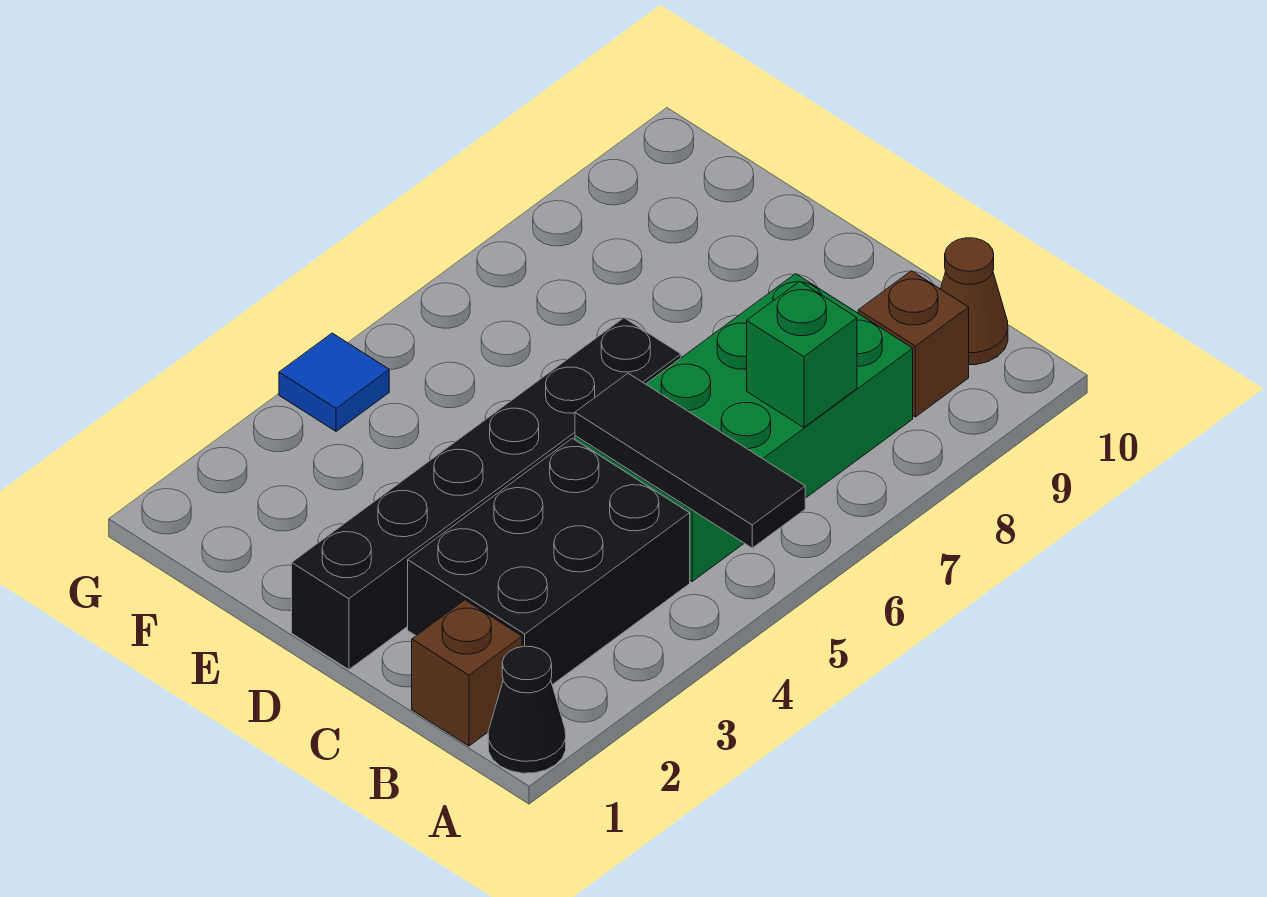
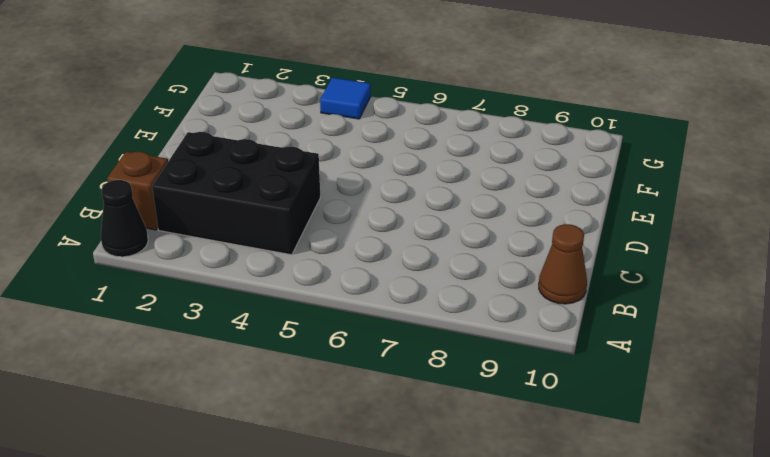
none -> green 2x4 brick [575,274,913,581]
none -> brown 1x1 brick [858,271,969,417]

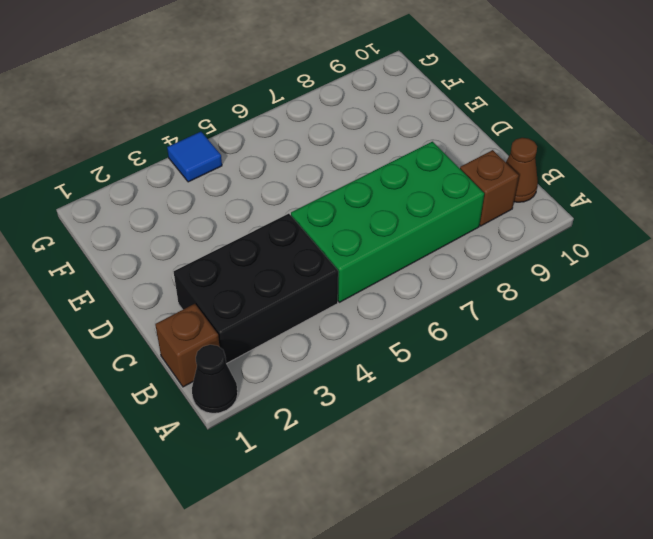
none -> black 1x6 brick [292,318,681,670]
none -> black 1x3 tile [575,373,805,548]

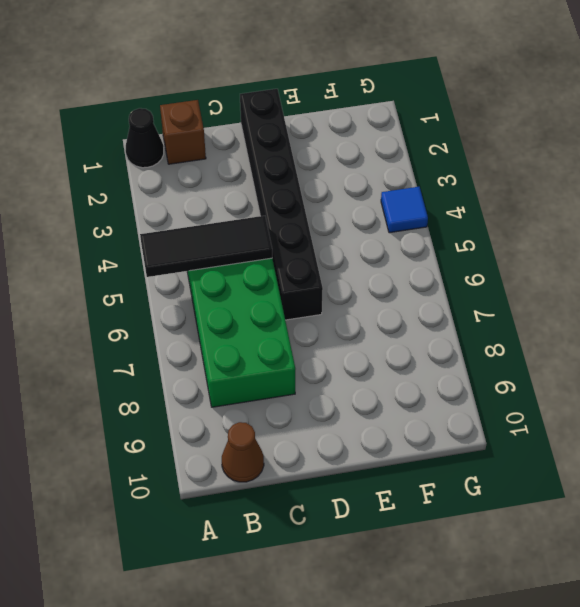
none -> black 2x3 brick [408,438,690,685]
none -> brown 1x1 brick [858,271,969,417]

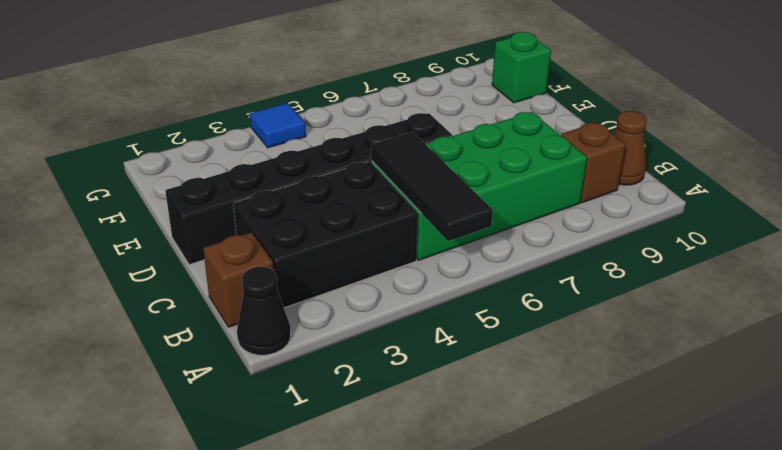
green 1x1 brick [492,32,551,103] -> green 1x1 brick moved to [747,281,857,428]

